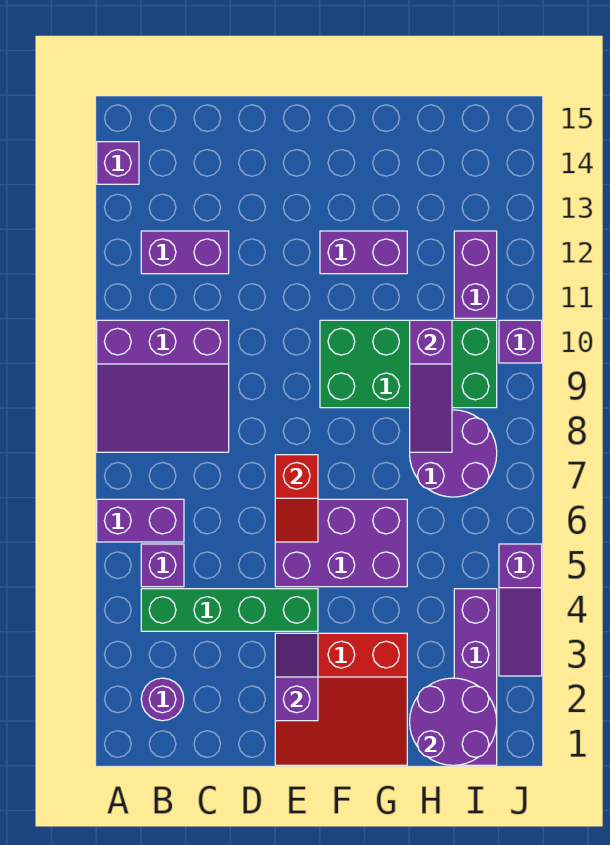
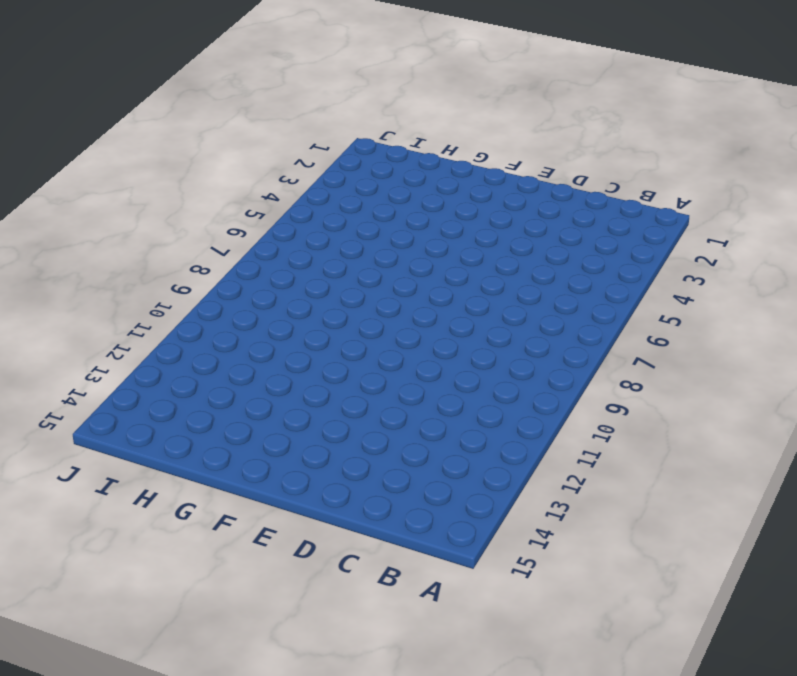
none -> purple 1x2 brick [97,499,184,542]
none -> purple 3x3 slope [97,320,229,452]
none -> purple 1x1 brick [97,142,139,184]

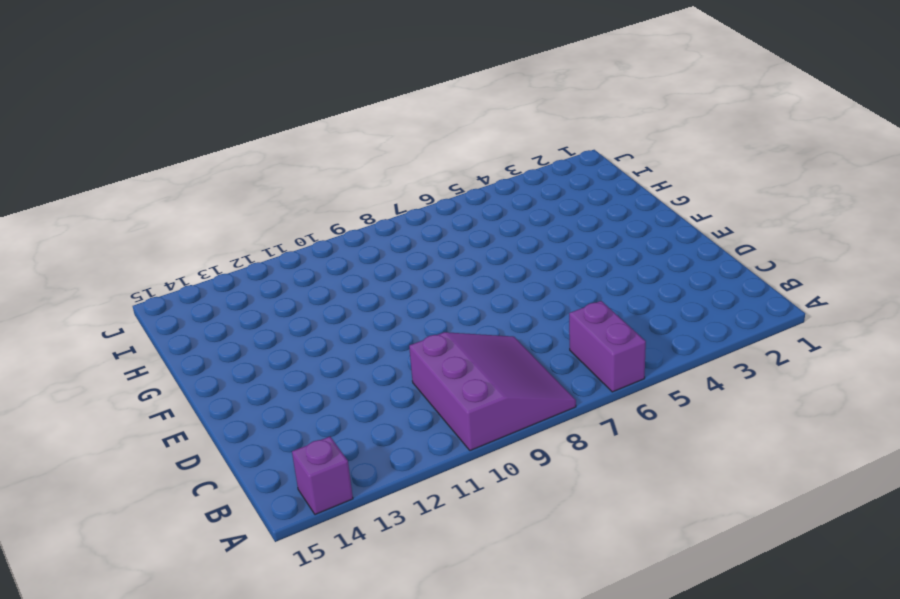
none -> purple 1x1 round brick [141,678,184,721]
none -> green 1x4 brick [141,589,318,631]
none -> purple 1x1 brick [141,544,184,587]

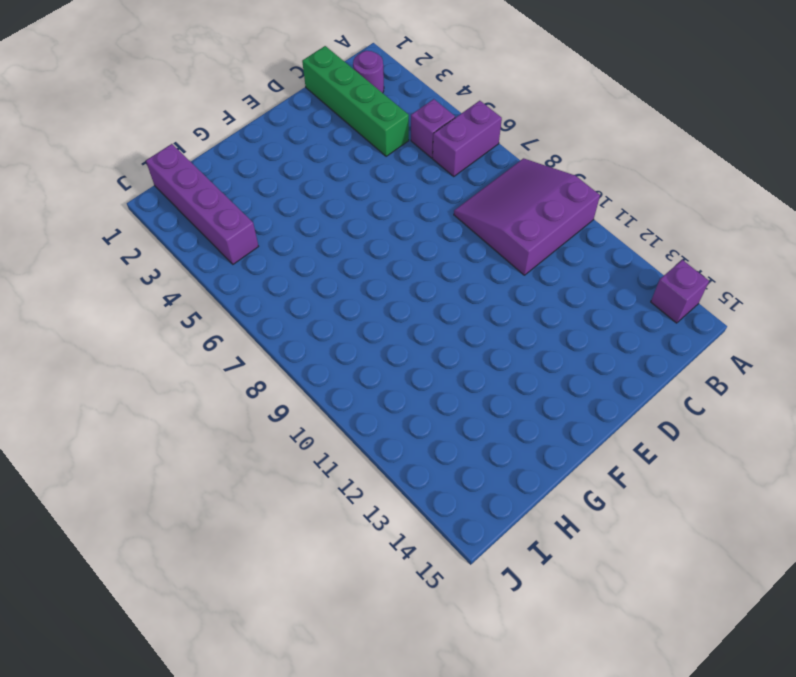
green 1x4 brick [302,46,409,156] -> green 1x4 brick turned to [141,589,318,631]
none -> purple 1x2 brick [141,231,229,274]
none -> red 3x3 slope [275,633,407,765]
none -> purple 2x3 brick [275,499,407,587]

